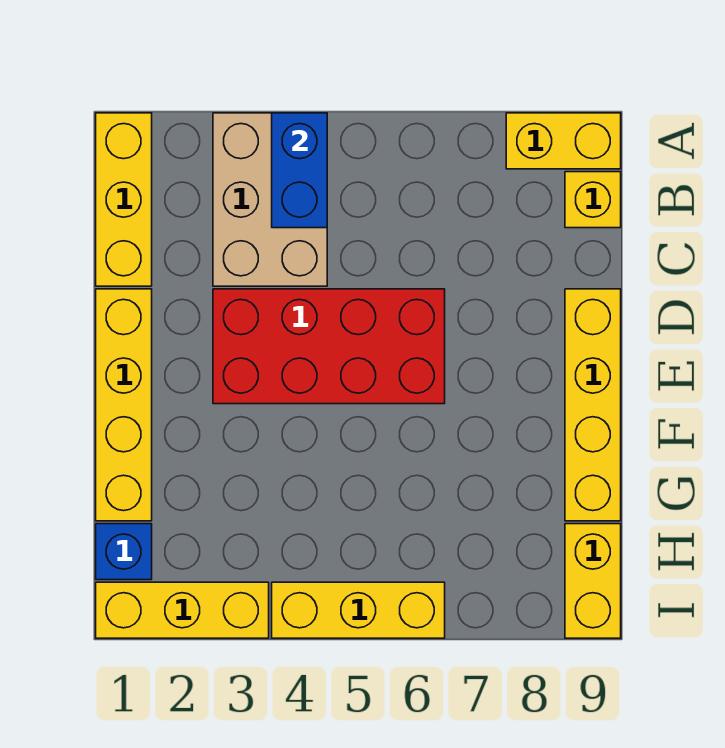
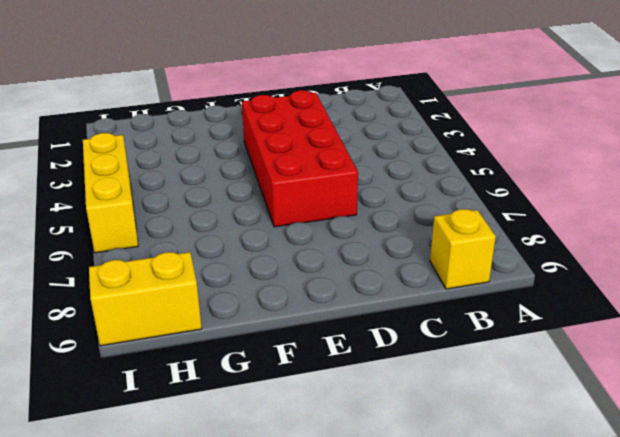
none -> yellow 1x3 brick [96,113,152,286]
none -> tan 2x3 brick [213,113,327,286]
none -> yellow 1x2 brick [506,113,621,169]

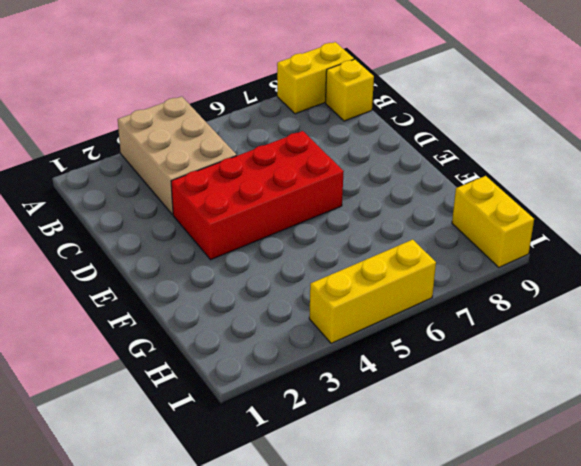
none -> yellow 1x3 brick [96,113,152,286]
none -> yellow 1x4 brick [96,289,152,521]
none -> yellow 1x4 brick [565,289,621,521]

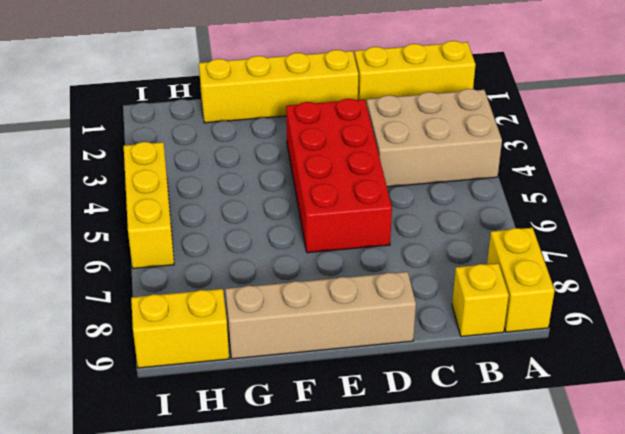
tan 1x4 brick [225,272,416,359] -> yellow 1x4 brick [565,289,621,521]
none -> blue 1x1 brick [96,524,152,580]
none -> yellow 1x3 brick [96,582,269,638]
none -> blue 1x2 brick [272,113,327,228]

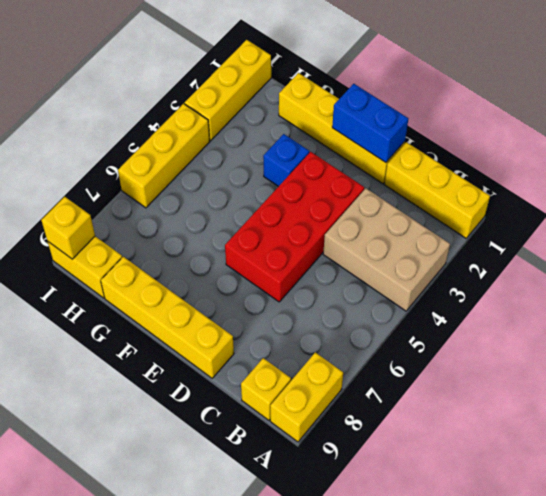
blue 1x2 brick [332,84,408,162] -> blue 1x2 brick moved to [272,113,327,228]
blue 1x1 brick [263,134,309,187] -> blue 1x1 brick moved to [96,524,152,580]
yellow 1x1 brick [41,197,95,259] -> none

